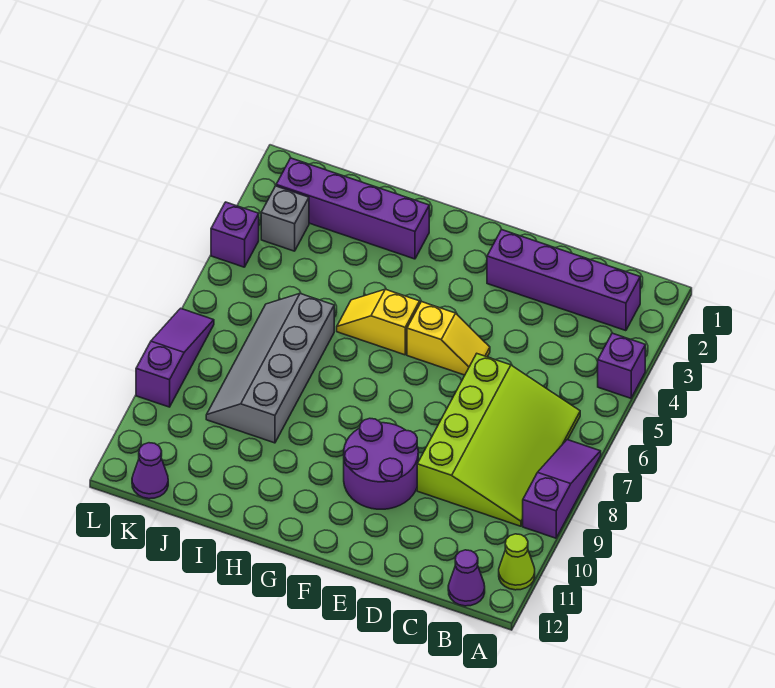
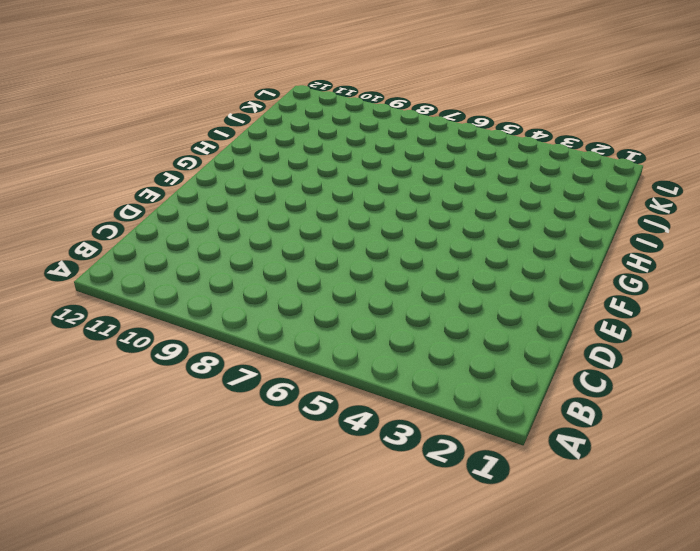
none -> purple 1x1 brick [598,333,645,398]
none -> purple 1x3 slope [523,440,601,538]
none -> lime 1x1 cone [499,534,535,590]

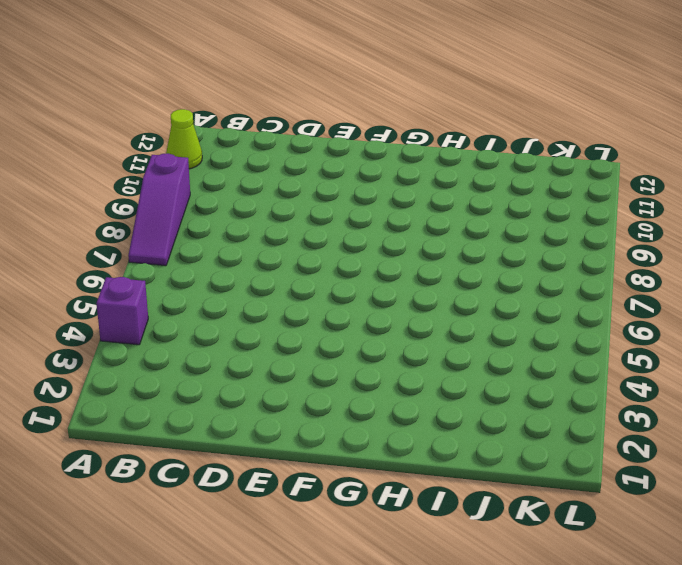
none -> purple 1x4 brick [487,230,640,331]
none -> lime 3x4 slope [417,354,580,526]
none -> purple 1x1 cone [448,550,485,606]

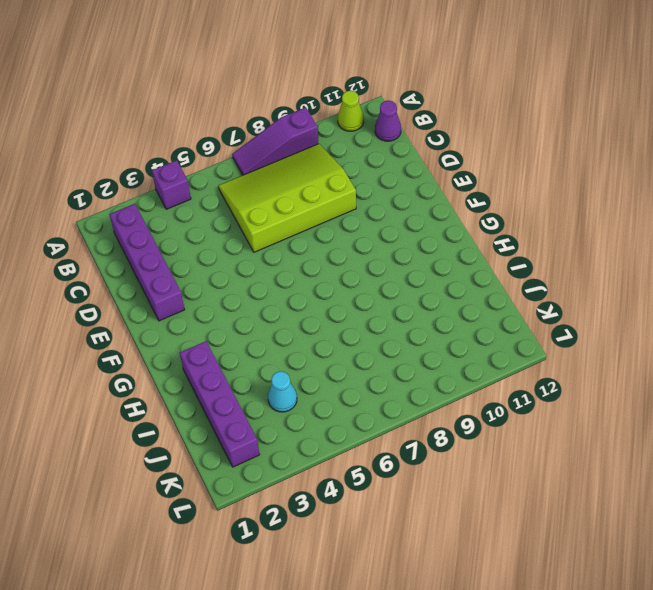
cyan 1x1 cone [268,371,297,412] -> none
none -> yellow 1x2 slope [407,302,490,375]
none -> purple 2x2 round brick [344,418,418,509]
none -> yellow 1x2 slope [337,289,420,355]

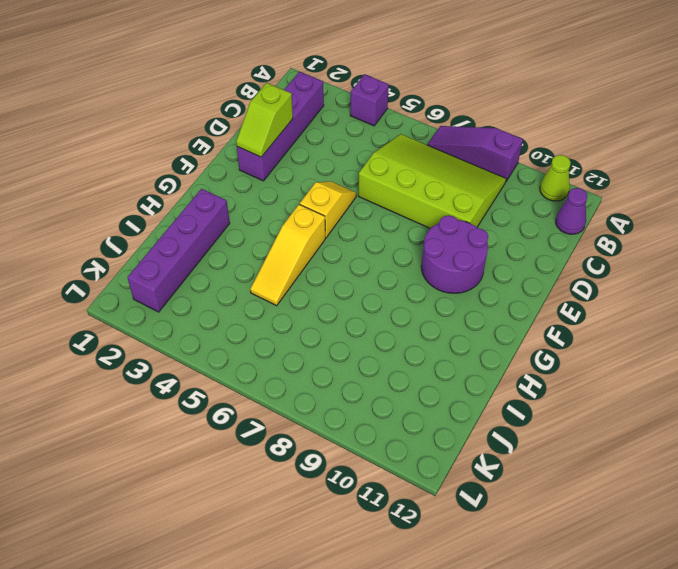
lime 1x2 slope [236,83,293,157] -> none
yellow 1x3 slope [250,204,325,306] -> yellow 1x2 slope [337,289,420,355]
none -> grey 2x4 slope [206,294,334,443]
none -> grey 1x1 brick [261,186,309,251]
none -> purple 1x1 cone [132,443,168,499]

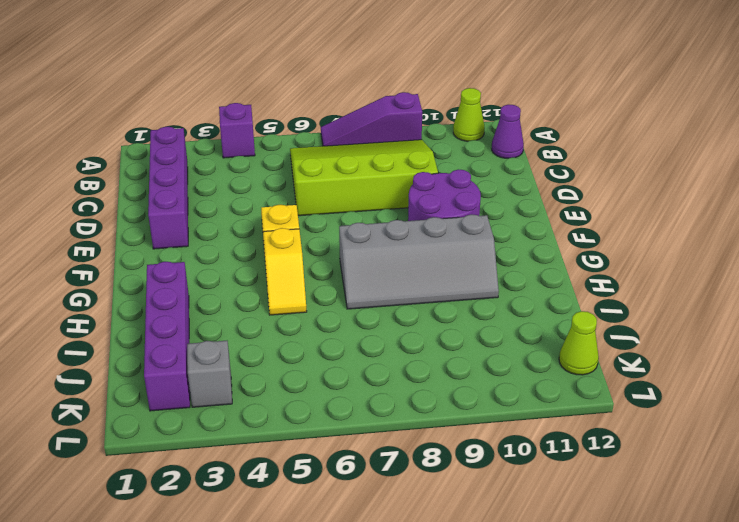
grey 2x4 slope [339,215,499,309] -> grey 2x4 slope moved to [206,294,334,443]
lime 1x1 cone [559,311,599,375] -> purple 1x1 cone [132,443,168,499]
none -> purple 1x1 brick [211,202,259,267]
none -> purple 1x3 slope [136,308,214,407]

